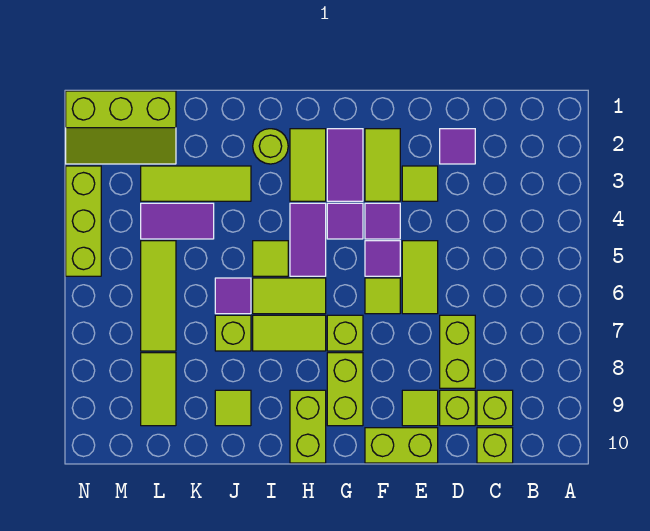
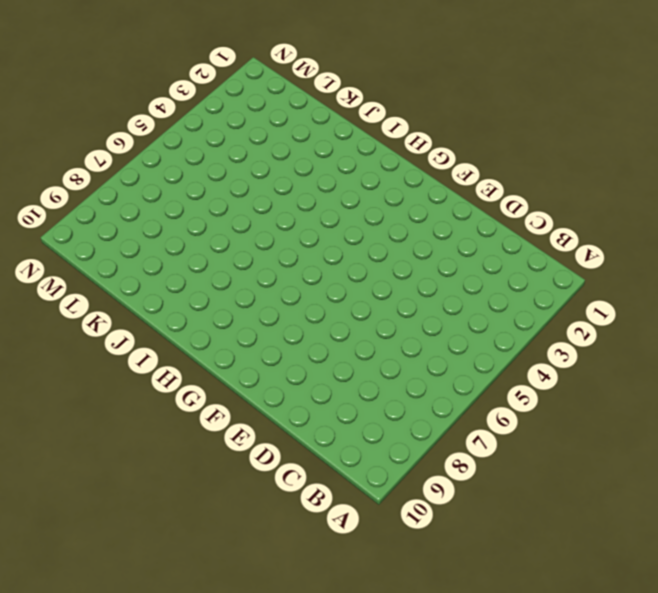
none -> lime 1x1 brick [477,390,513,426]
none -> lime 1x1 brick [477,428,513,463]
none -> purple 1x1 tile [440,129,475,164]
none -> lime 1x2 brick [440,315,475,388]

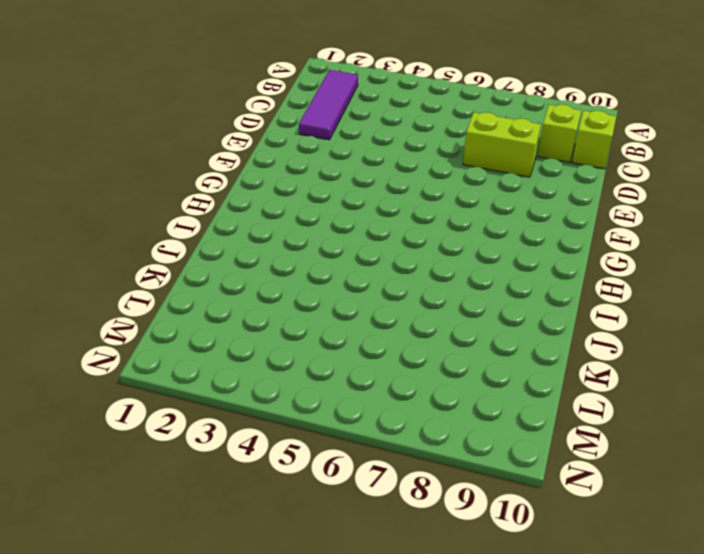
purple 1x3 tile [299,70,358,140] -> purple 1x1 tile [440,129,475,164]
none -> lime 1x1 brick [440,390,475,426]
none -> lime 1x1 tile [402,166,438,201]
none -> lime 1x2 tile [402,241,438,314]
none -> lime 1x1 tile [402,390,438,426]

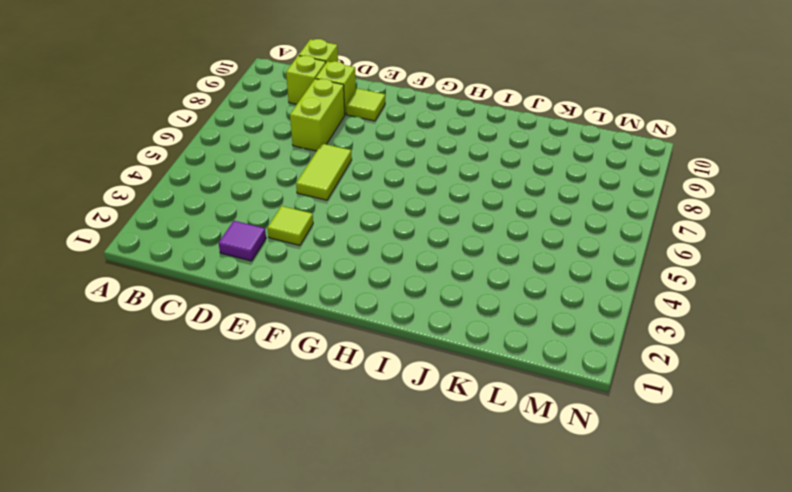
none -> lime 1x2 brick [365,428,438,463]
none -> lime 1x2 tile [365,129,400,201]
none -> purple 1x1 tile [365,203,400,239]
none -> purple 1x1 tile [365,241,400,276]

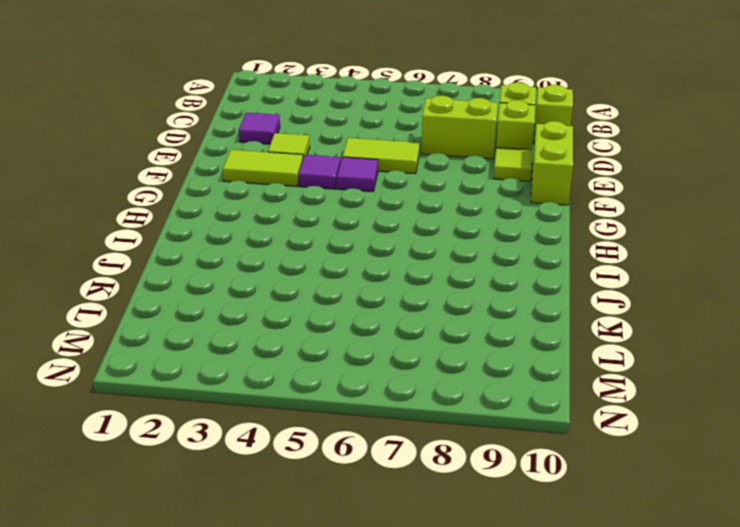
none -> lime 1x1 tile [365,278,400,314]
none -> purple 1x2 tile [327,129,363,201]
none -> purple 1x1 tile [327,203,363,239]
none -> lime 1x1 brick [327,315,363,351]

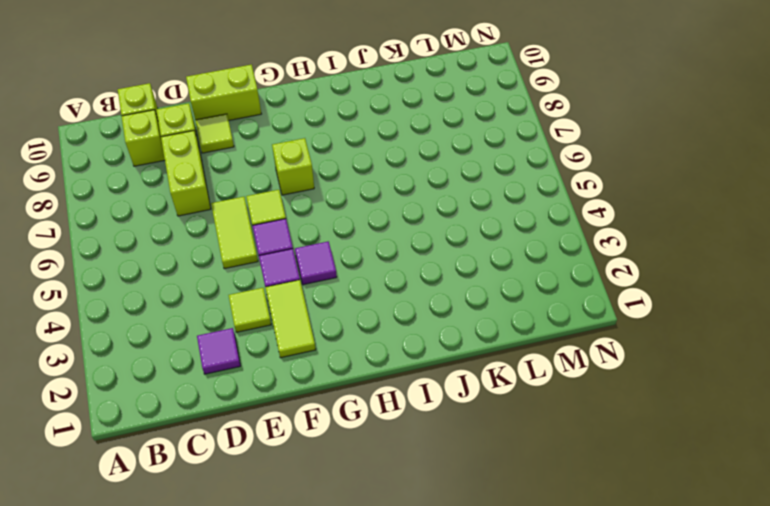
none -> purple 1x2 tile [327,129,363,201]
none -> lime 1x2 brick [327,353,363,426]
none -> lime 1x2 tile [290,129,326,201]
none -> purple 1x2 tile [290,203,326,276]

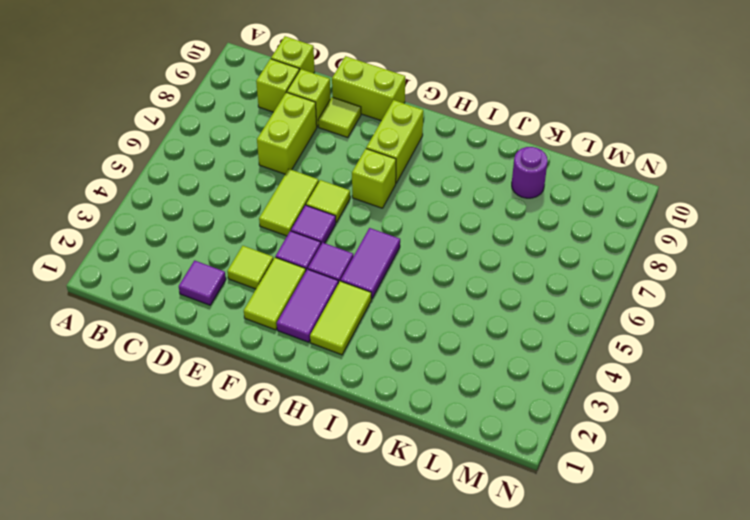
purple 1x1 round brick [512,147,548,198] -> none
none -> lime 1x2 tile [253,278,326,314]
none -> lime 1x2 tile [253,315,326,351]
none -> lime 1x2 brick [290,390,326,463]
none -> lime 1x1 round brick [253,129,288,164]

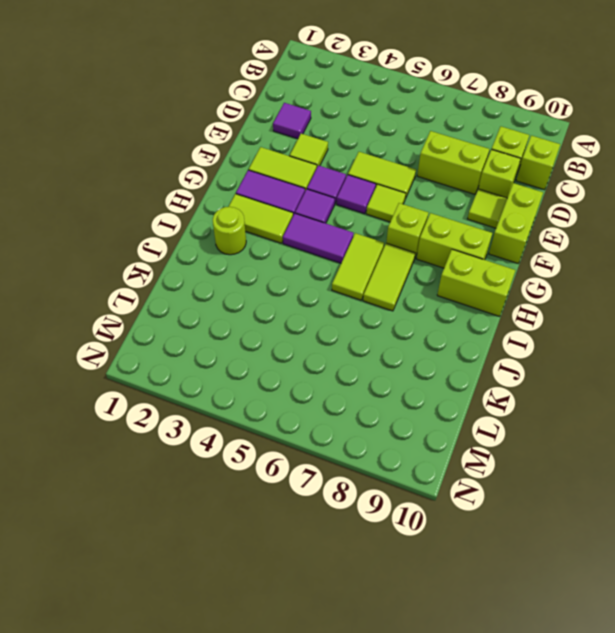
none -> lime 1x1 tile [253,241,288,276]
none -> lime 1x3 tile [141,166,251,201]
none -> purple 1x1 tile [215,278,251,314]
none -> lime 1x1 brick [215,315,251,351]

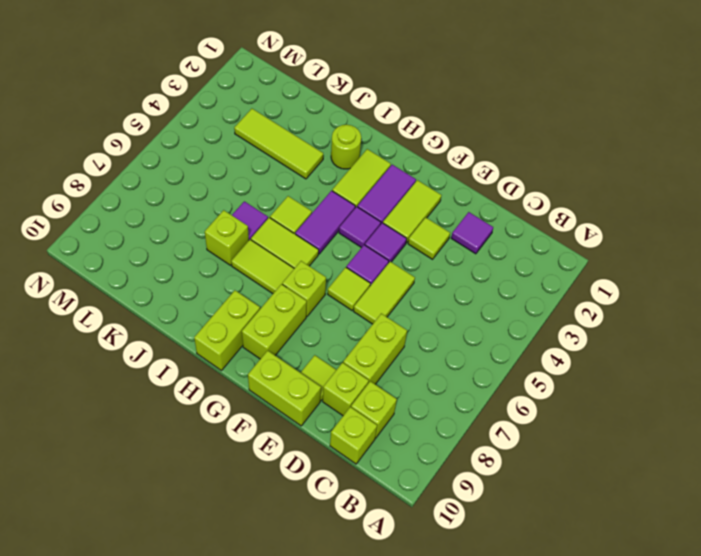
none -> lime 1x1 tile [215,390,251,426]
none -> purple 1x2 tile [141,203,214,239]
none -> lime 2x3 slope [66,91,176,164]
none -> lime 1x3 tile [141,241,176,351]

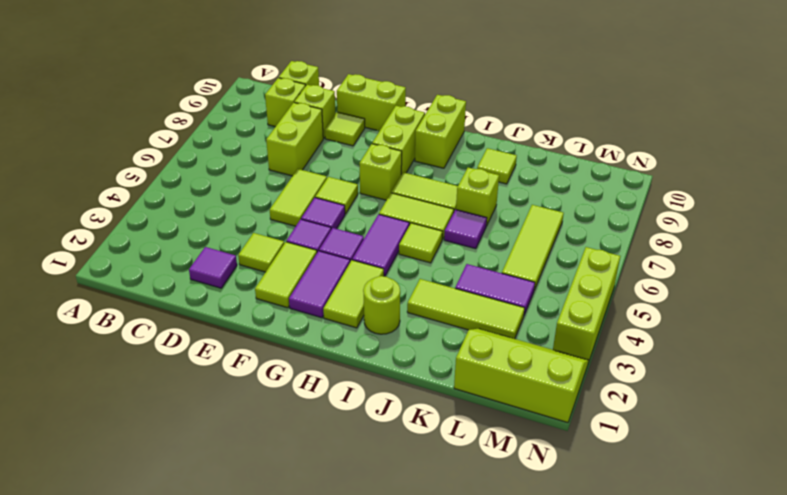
none -> lime 1x2 tile [141,353,176,426]

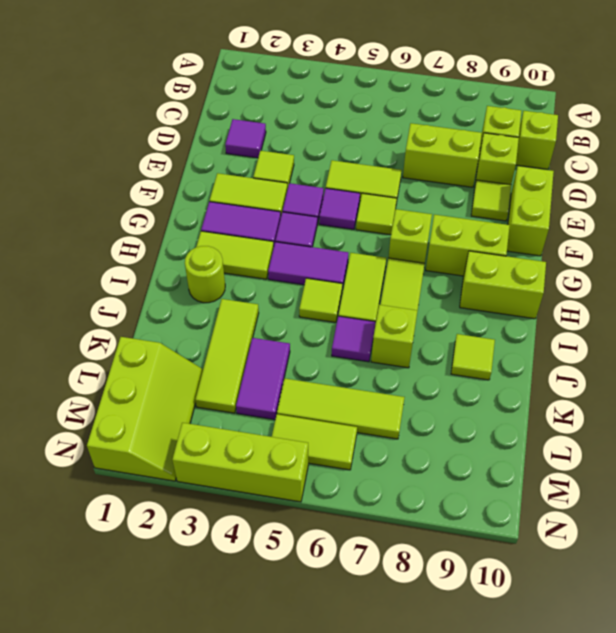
lime 1x2 tile [272,414,357,470] -> lime 1x2 tile moved to [141,353,176,426]

